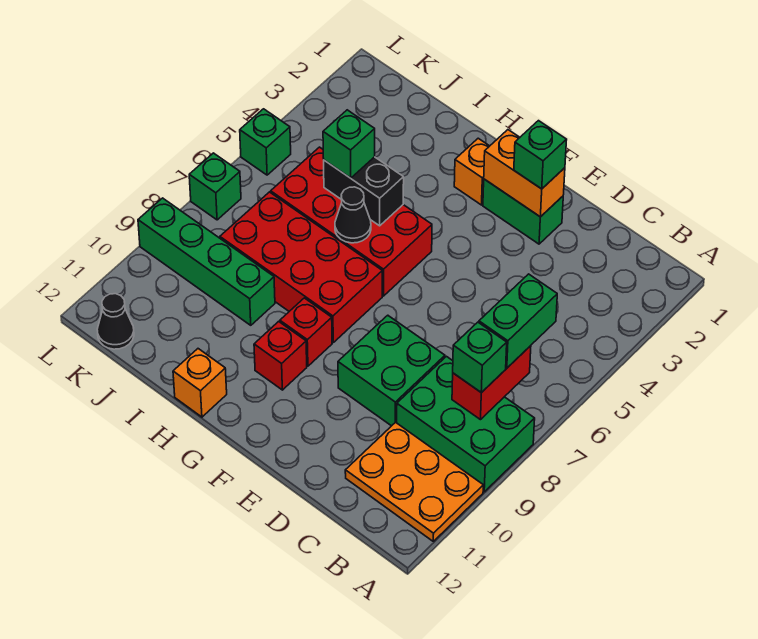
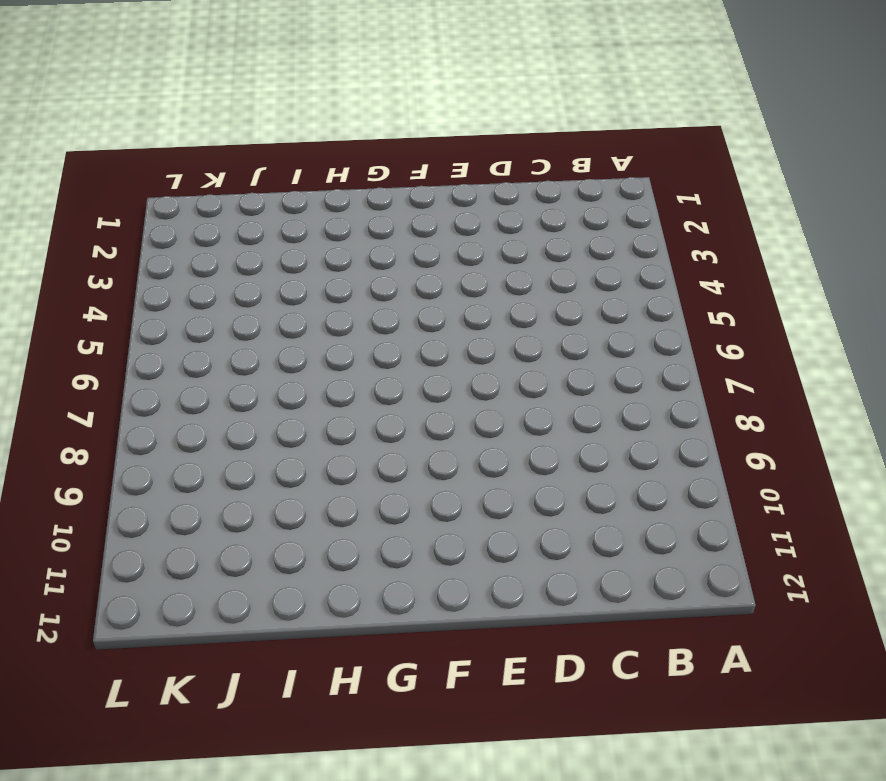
none -> green 2x3 brick [397,356,535,492]
none -> orange 2x3 plate [345,422,483,541]
none -> green 2x2 brick [338,315,445,426]

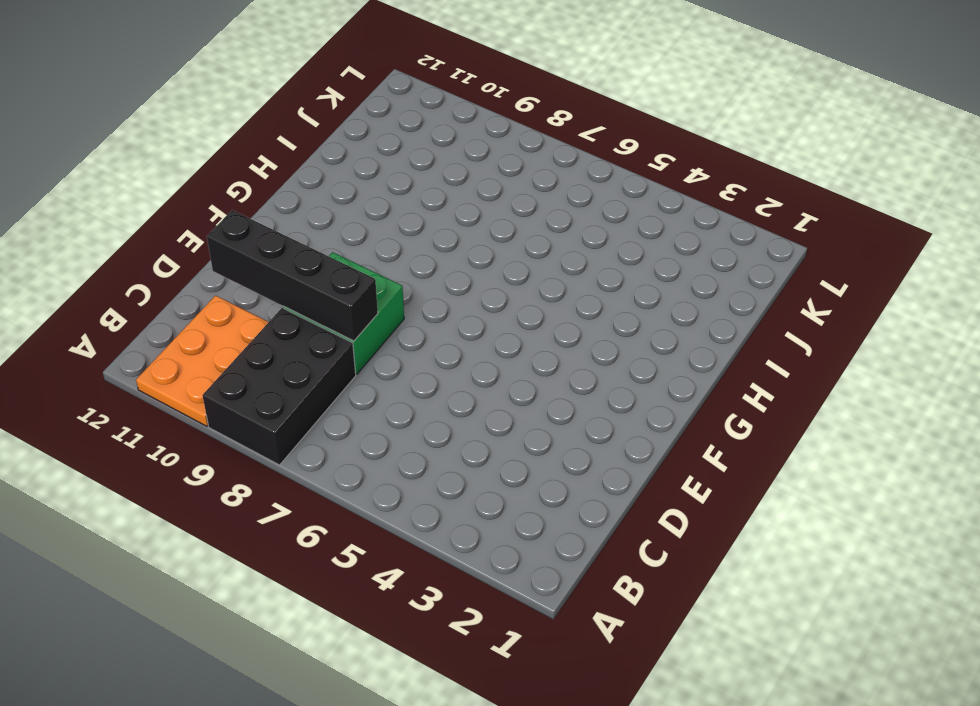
black 2x3 brick [202,308,356,465] -> green 2x3 brick [397,356,535,492]
black 1x4 brick [207,210,378,341] -> none
none -> green 1x2 brick [483,179,563,244]
none -> orange 1x1 brick [454,138,489,205]
none -> red 2x4 brick [271,147,432,296]

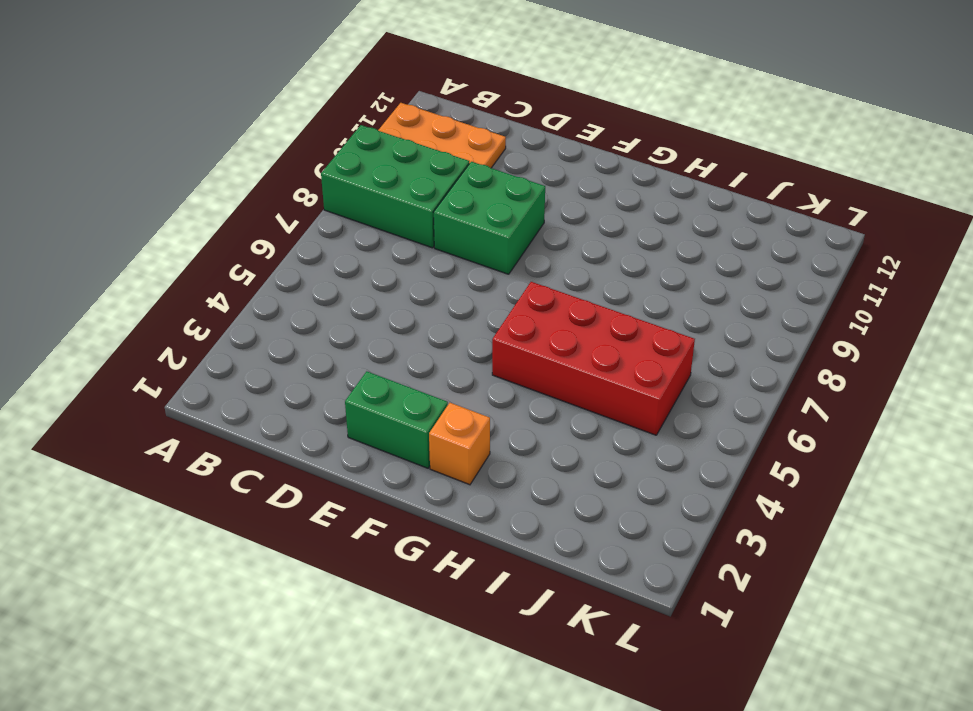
none -> red 2x4 brick [220,192,382,342]
none -> red 1x1 brick [280,298,332,366]
none -> red 1x1 brick [254,321,307,390]

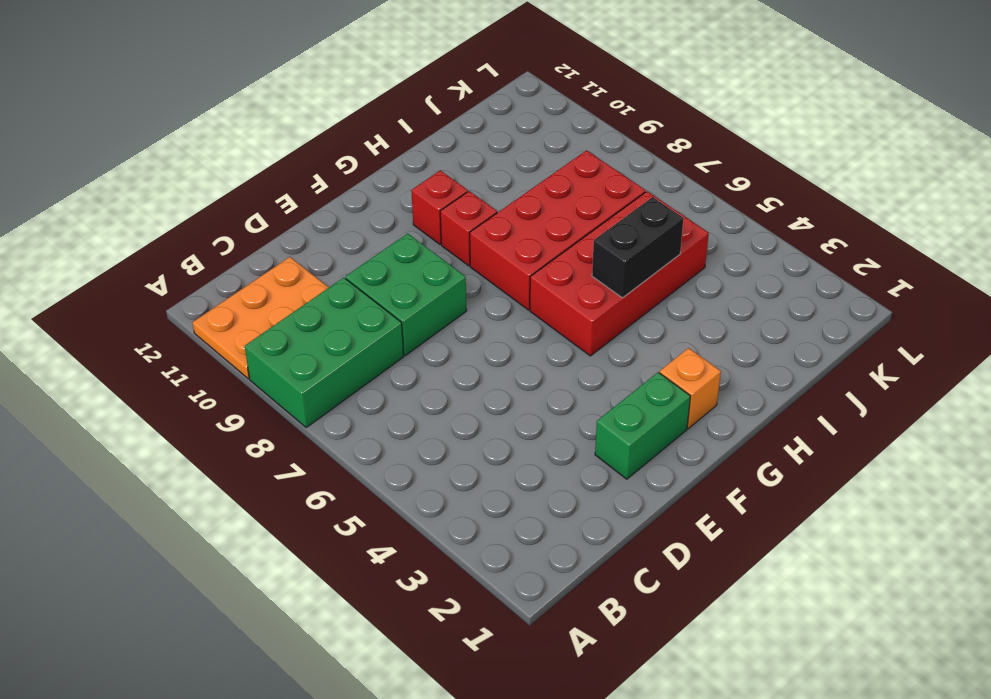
none -> orange 1x1 brick [173,349,227,417]
none -> green 1x4 brick [138,198,275,325]
none -> black 1x1 cone [97,294,134,349]

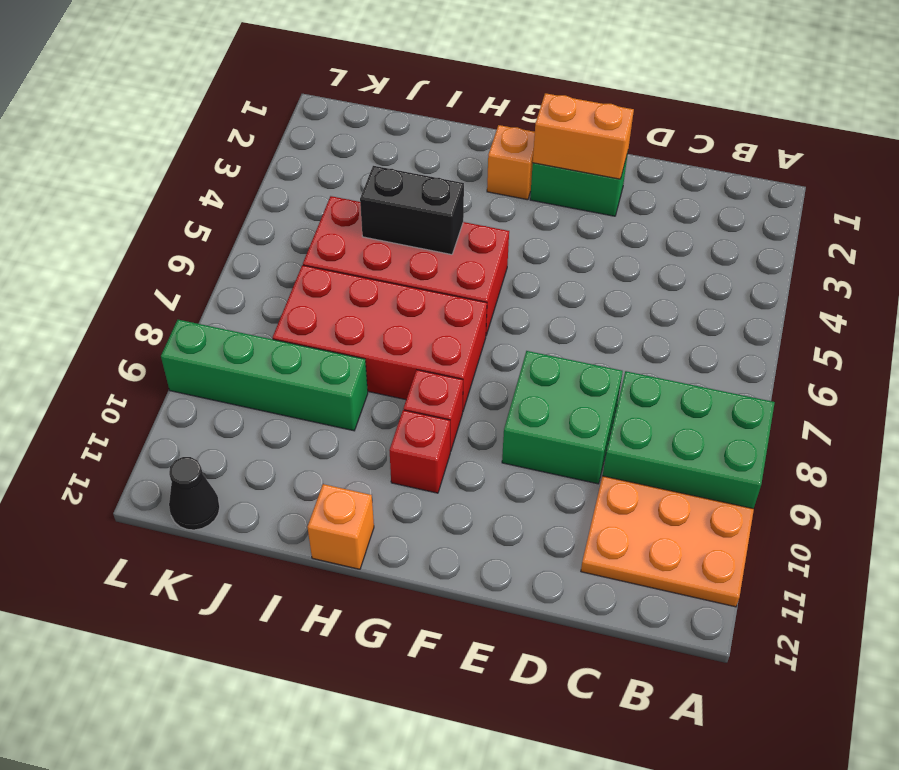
none -> green 1x1 brick [240,109,291,175]
none -> green 1x1 brick [189,153,241,220]
none -> red 1x2 brick [452,346,531,420]

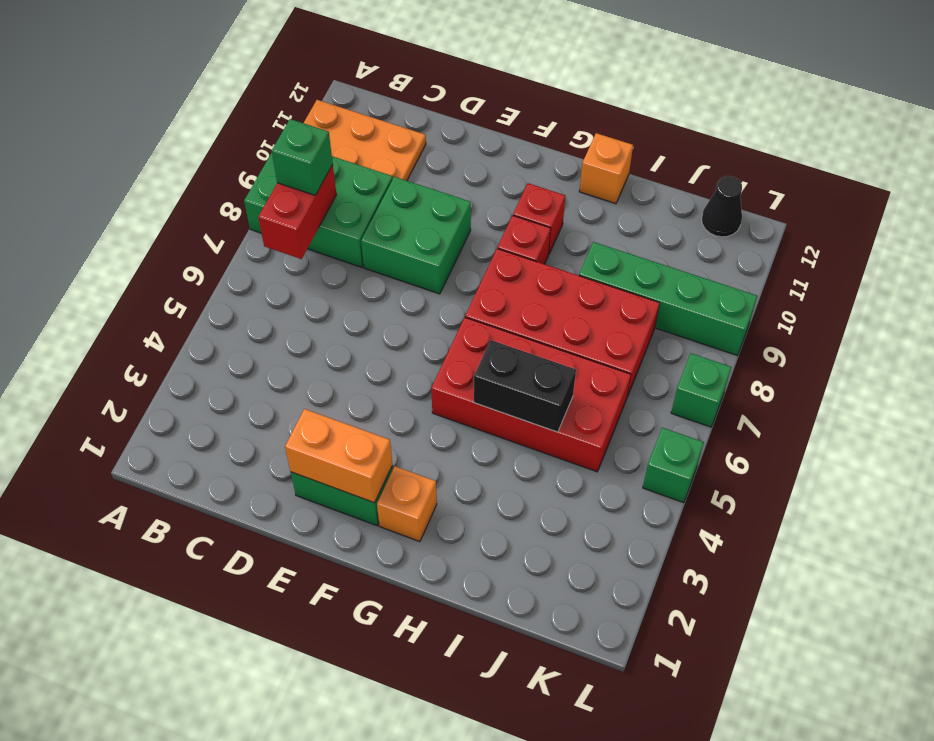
none -> black 1x1 cone [335,187,371,243]
none -> green 1x2 brick [479,274,557,368]
none -> green 1x1 brick [514,121,567,189]

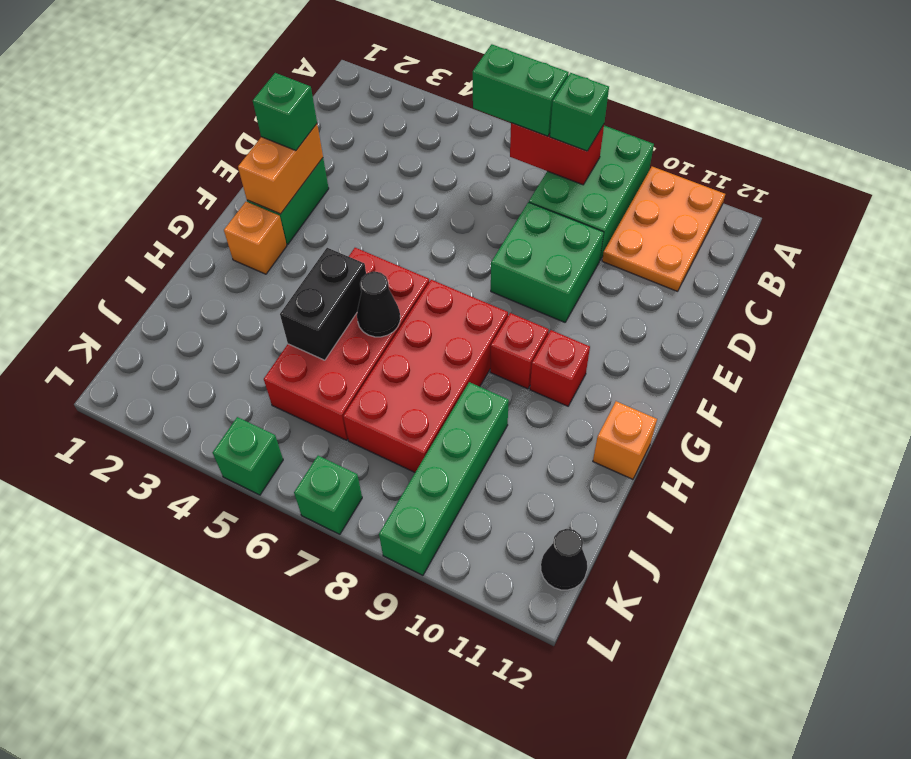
none -> green 1x1 brick [323,110,375,178]

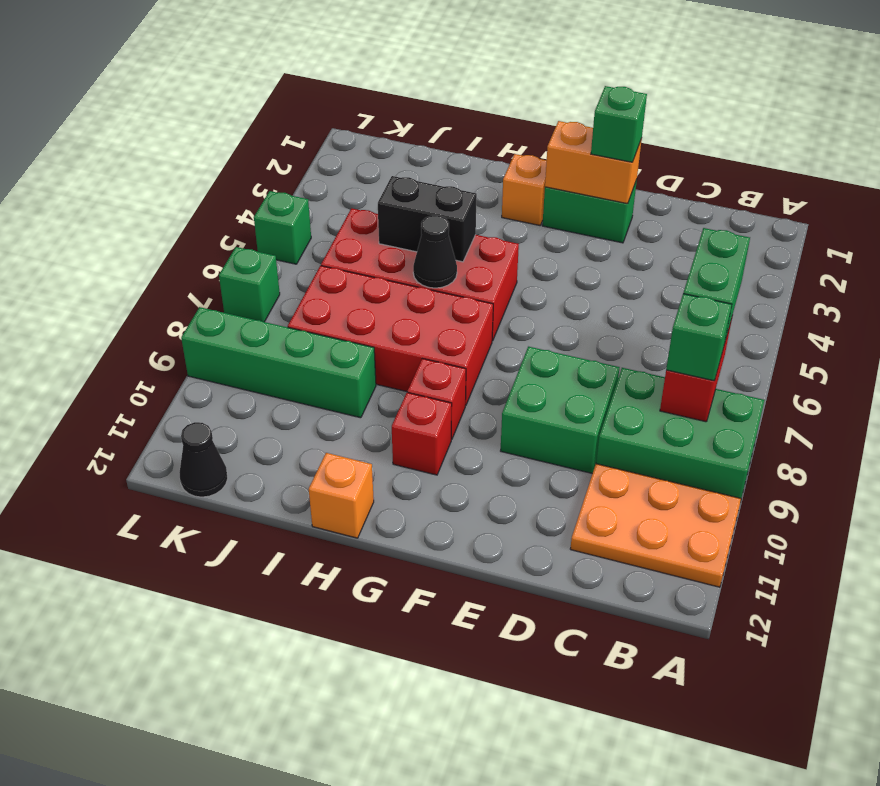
none -> green 1x1 brick [323,110,375,178]

